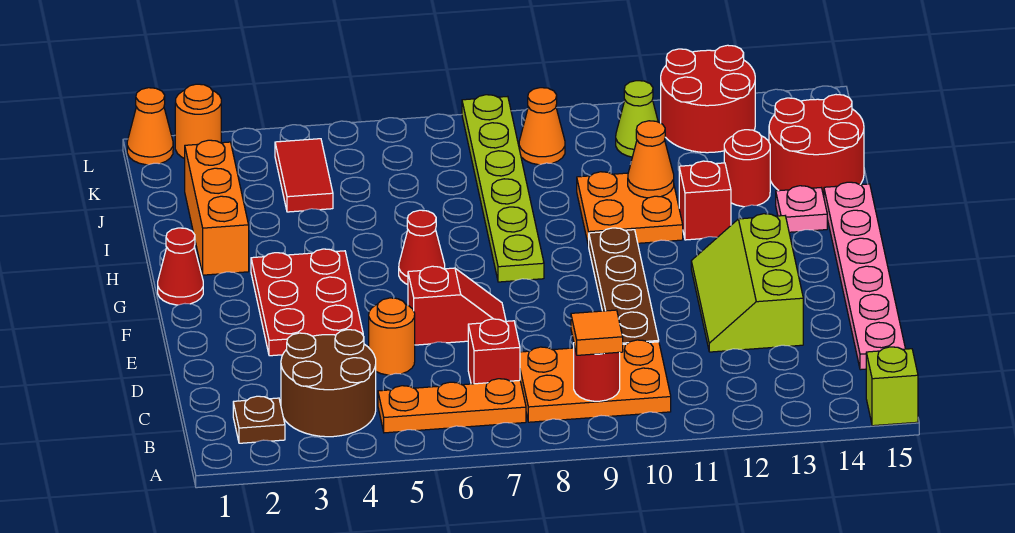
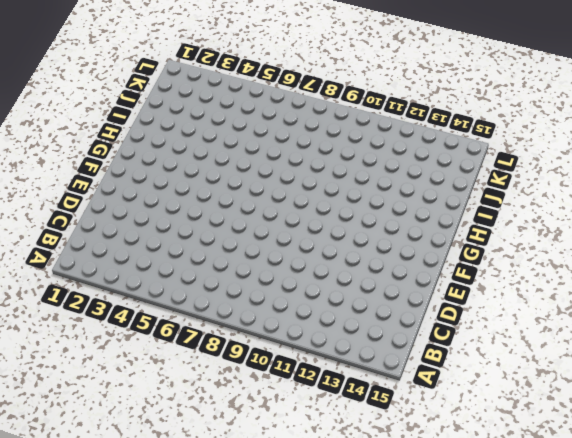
none -> lime 1x1 brick [866,347,918,426]
none -> brown 1x1 plate [233,396,285,443]
none -> brown 2x2 round brick [281,330,376,437]
none -> orange 1x3 plate [378,379,526,433]

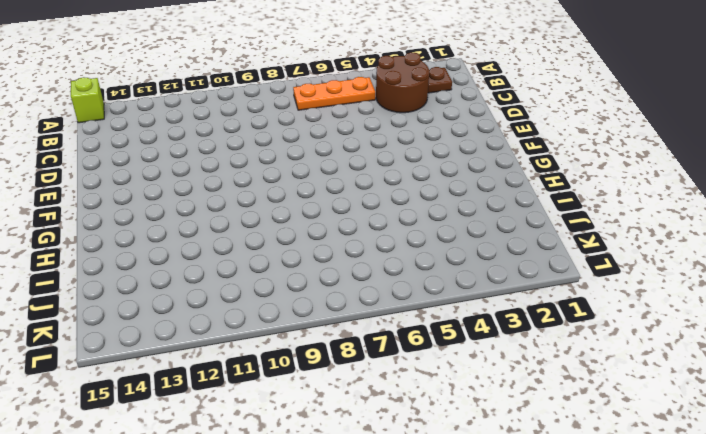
none -> orange 2x3 plate [520,340,671,422]
none -> red 1x1 brick [468,319,520,384]
none -> pink 1x6 plate [824,182,905,370]
none -> orange 1x1 round brick [369,298,415,375]

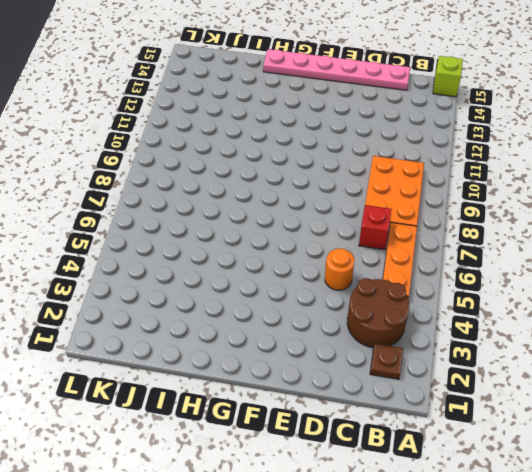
none -> brown 1x4 plate [589,228,659,344]
none -> lime 2x3 slope [691,214,803,352]
none -> red 2x3 plate [251,249,363,356]
none -> red 1x2 slope [408,266,506,345]

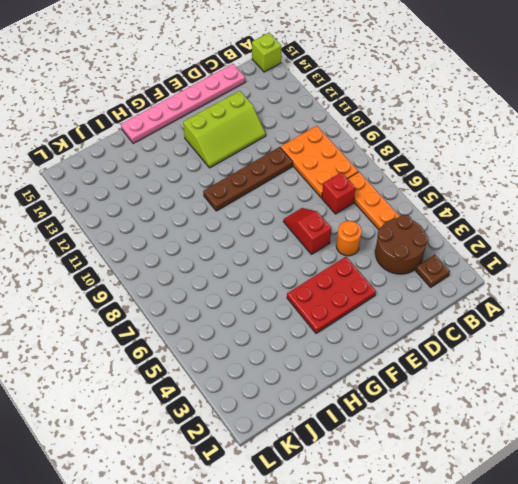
none -> red 1x1 cone [158,228,203,305]
none -> red 1x1 cone [399,210,445,285]
none -> lime 1x6 plate [462,95,544,282]
none -> orange 1x3 brick [185,140,249,275]

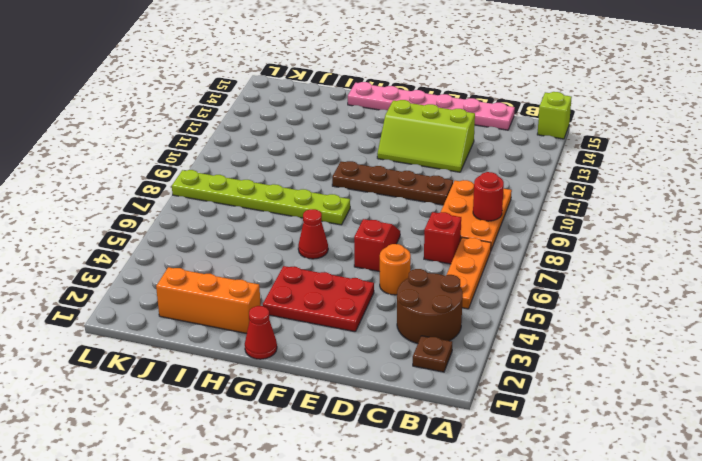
none -> orange 2x2 plate [577,172,683,247]
none -> red 1x1 brick [679,161,731,240]
none -> pink 1x1 plate [776,186,827,232]
none -> red 1x1 round brick [724,130,770,207]

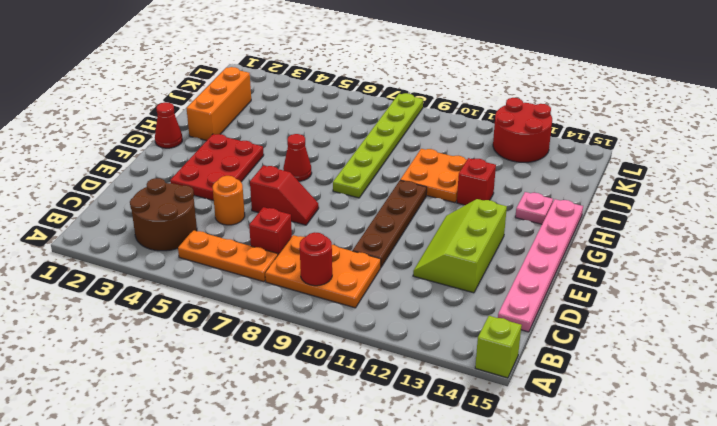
none -> brown 1x1 plate [233,396,285,443]
none -> red 1x1 round brick [724,130,770,207]
none -> red 2x2 round brick [769,95,864,196]
none -> red 1x2 tile [275,139,333,212]

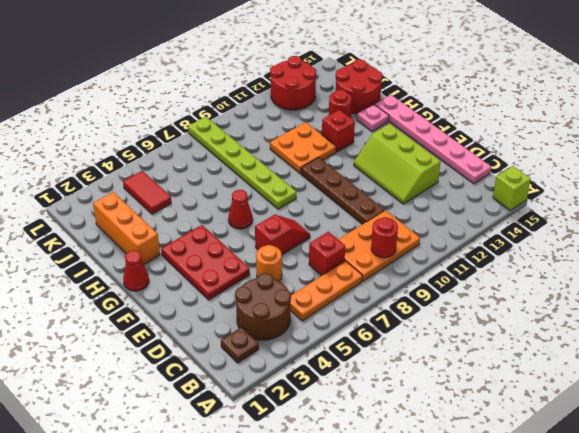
none -> orange 1x1 cone [519,88,565,165]
none -> lime 1x1 cone [616,81,658,157]
none -> orange 1x1 cone [127,88,173,165]
none -> orange 1x1 round brick [175,84,221,158]

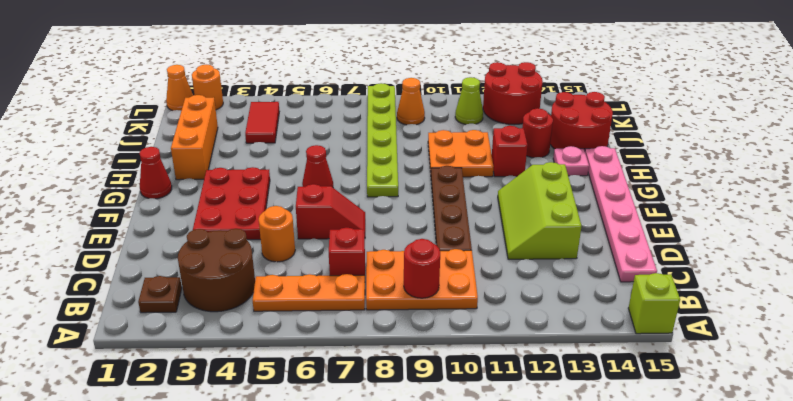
none -> orange 1x1 cone [628,121,674,198]
none -> orange 1x1 tile [571,310,623,355]

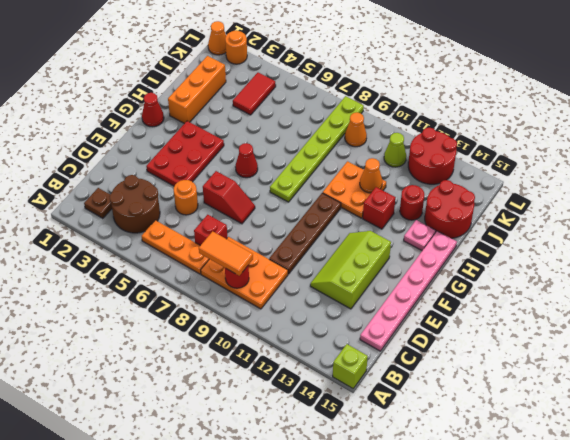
orange 1x2 tile [199,231,253,276] -> orange 1x1 tile [571,310,623,355]

